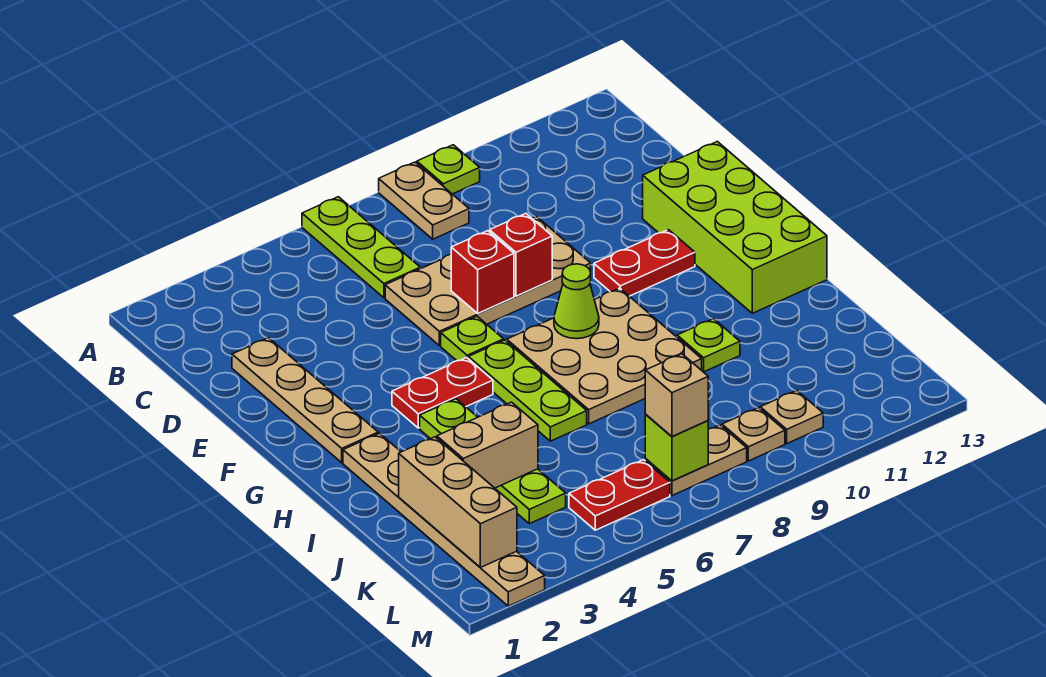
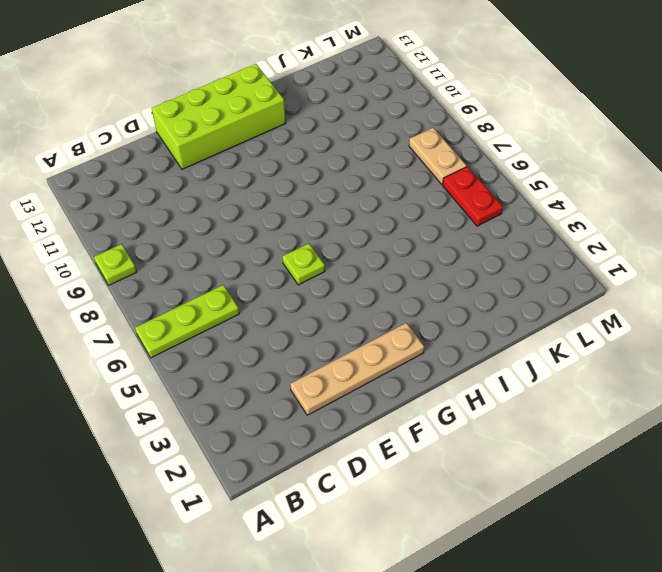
none -> tan 1x2 plate [379,162,469,239]
none -> tan 2x4 plate [385,217,591,346]
none -> red 1x2 plate [594,230,695,296]

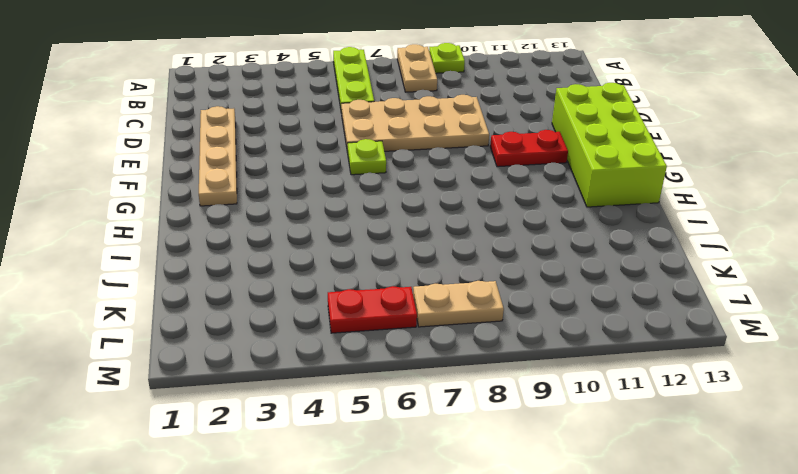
none -> red 1x2 plate [392,358,493,428]
none -> lime 1x3 plate [468,340,587,441]
none -> tan 3x3 plate [507,288,702,424]

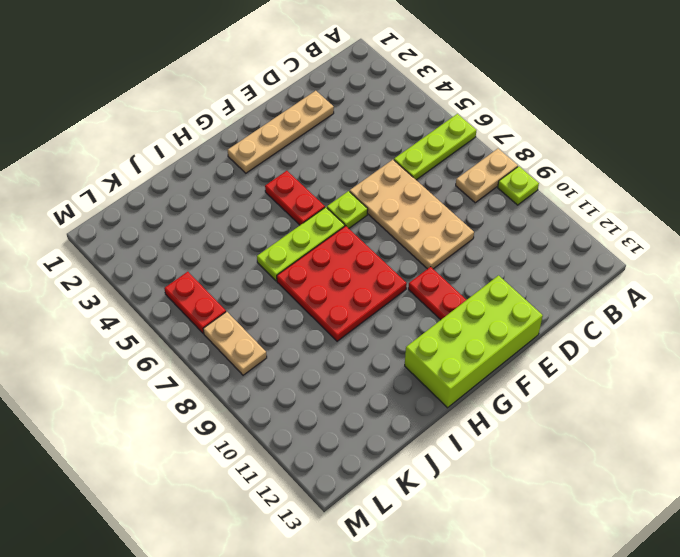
red 3x3 plate [277,226,407,341] -> tan 3x3 plate [507,288,702,424]
none -> tan 1x6 plate [343,433,545,606]
none -> lime 1x4 plate [420,399,566,524]
none -> lime 1x1 plate [677,319,740,372]

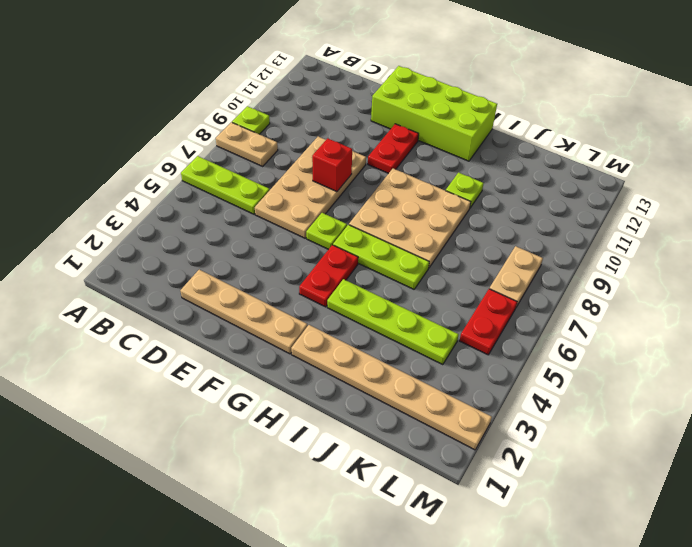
none -> tan 1x1 plate [722,408,785,461]
none -> tan 1x1 plate [760,390,823,444]
none -> red 1x1 brick [451,231,514,313]

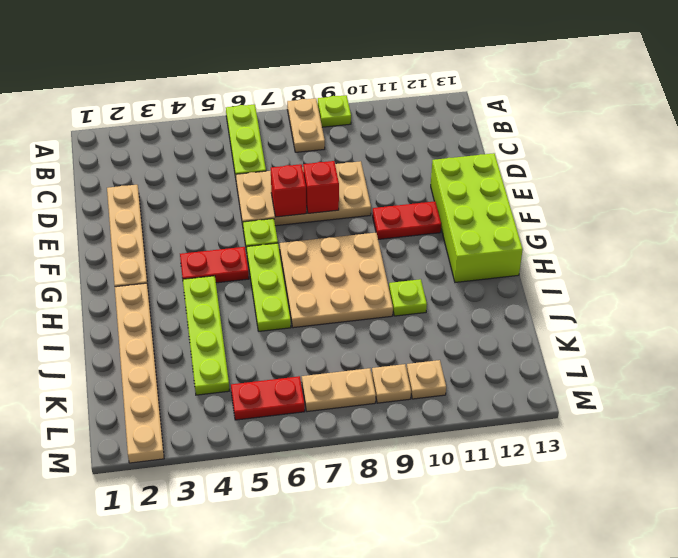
none -> lime 1x1 cone [554,264,599,339]
none -> tan 1x3 brick [399,437,517,567]
none -> tan 1x2 brick [437,402,538,488]

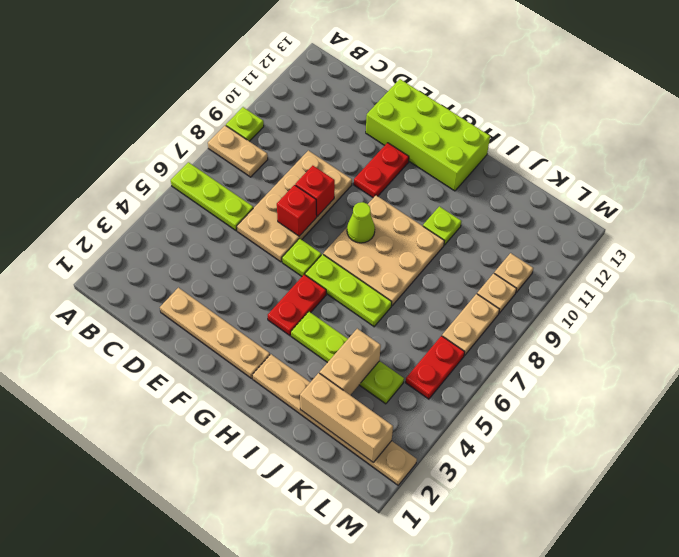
none -> lime 1x1 brick [645,415,708,481]
none -> tan 1x1 brick [645,354,708,436]

